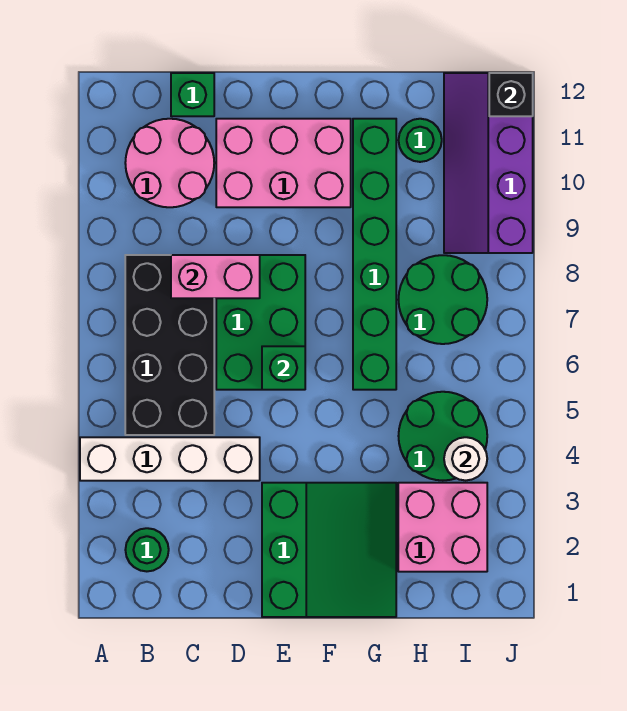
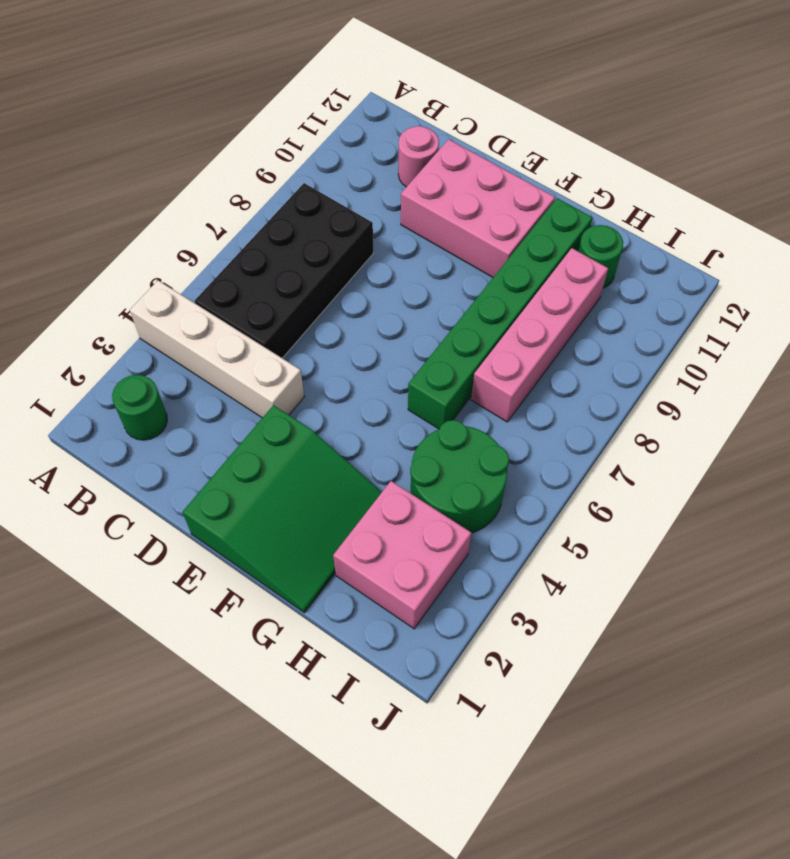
pink 1x1 round brick [398,126,439,187] -> pink 2x2 round brick [125,119,214,207]
pink 1x4 brick [471,248,608,422] -> green 2x2 round brick [398,255,487,344]
none -> green 1x1 brick [171,73,214,116]
none -> green 2x3 brick [216,255,305,390]
none -> purple 2x4 slope [444,73,533,253]

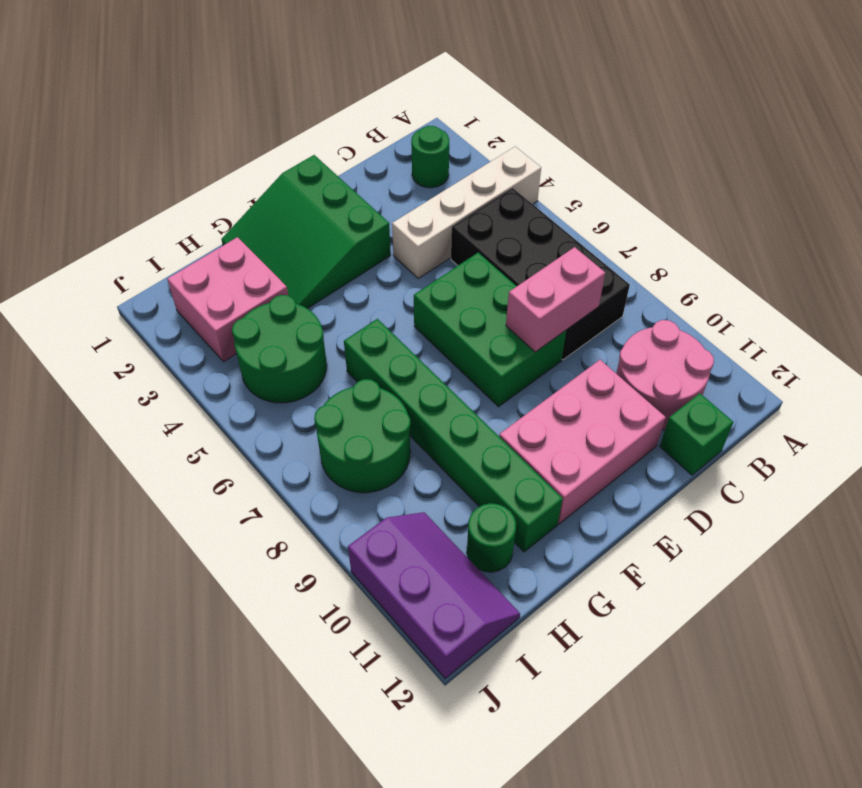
purple 2x3 slope [348,512,520,679] -> purple 2x4 slope [444,73,533,253]
none -> green 1x1 brick [262,346,305,390]
none -> white 1x1 round brick [444,437,487,480]
none -> black 1x1 brick [489,73,533,116]

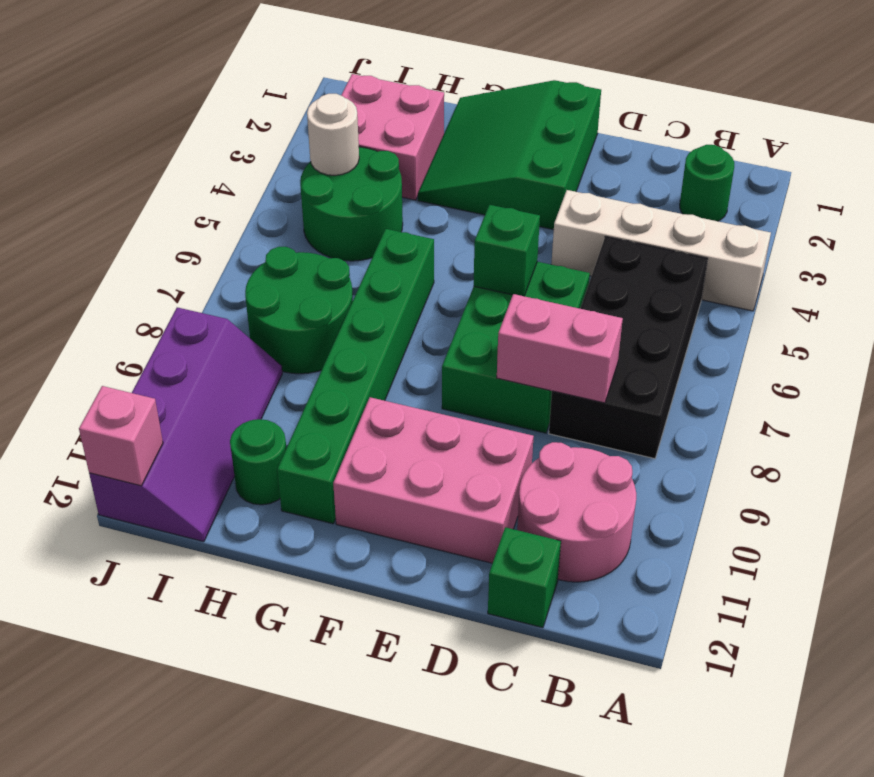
pink 1x1 brick [79,386,163,486] -> black 1x1 brick [489,73,533,116]

